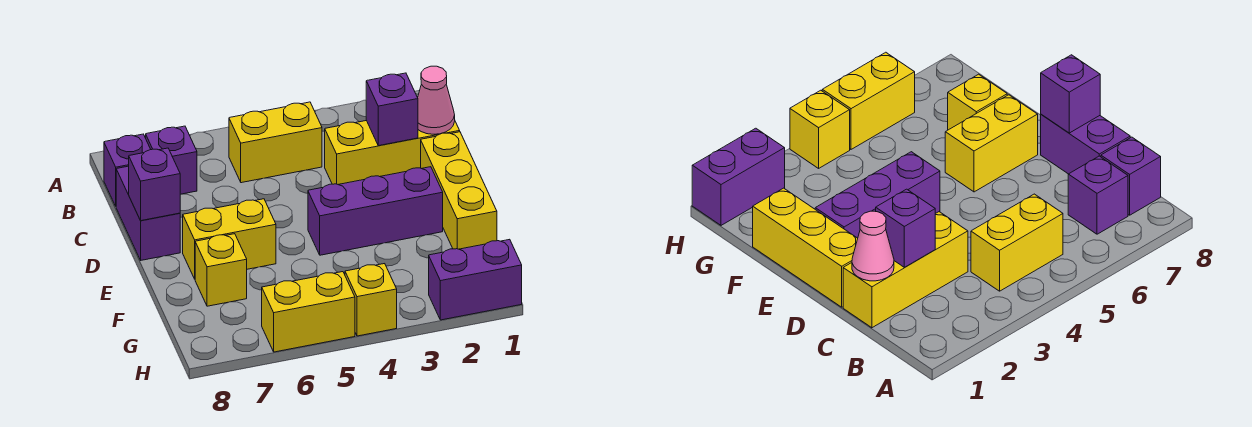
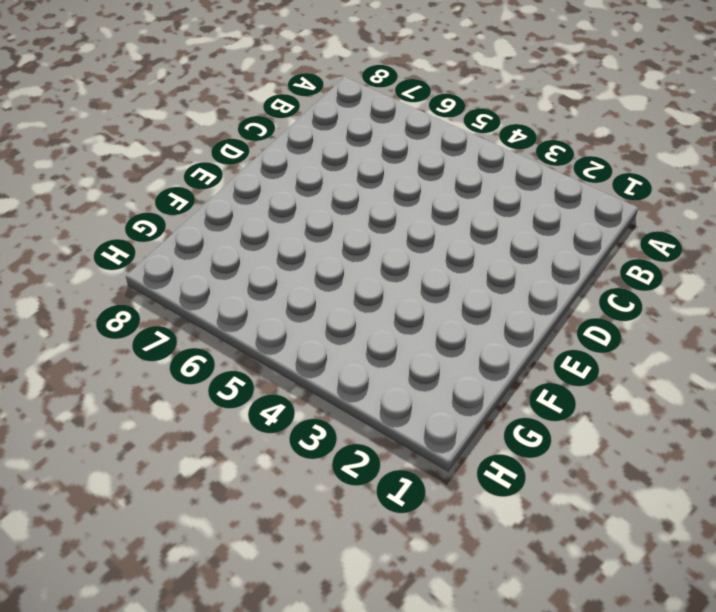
none -> yellow 1x2 brick [229,102,322,183]
none -> purple 1x1 brick [146,126,197,194]
none -> purple 1x1 brick [104,134,151,206]

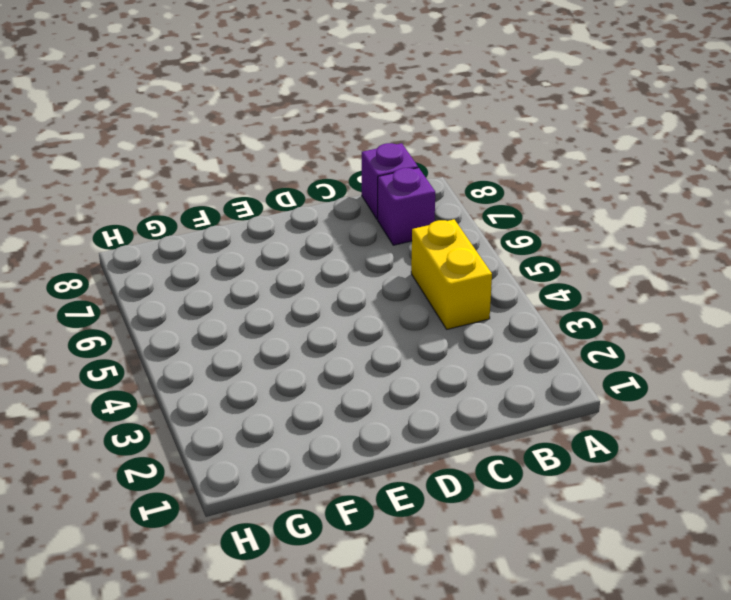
none -> yellow 1x3 brick [325,121,460,185]
none -> purple 1x2 brick [116,166,180,260]
none -> yellow 1x3 brick [421,132,497,249]

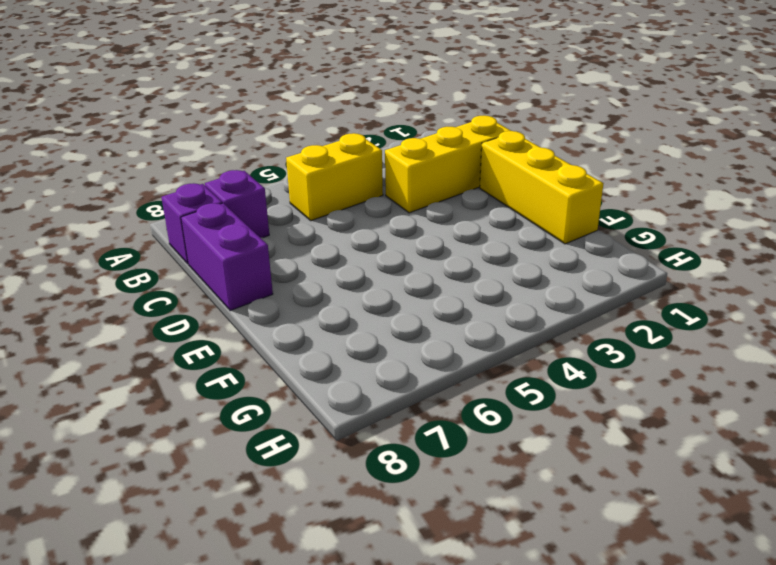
none -> purple 1x3 brick [308,167,443,255]
none -> yellow 1x2 brick [183,199,276,279]
none -> yellow 1x1 brick [195,234,247,306]

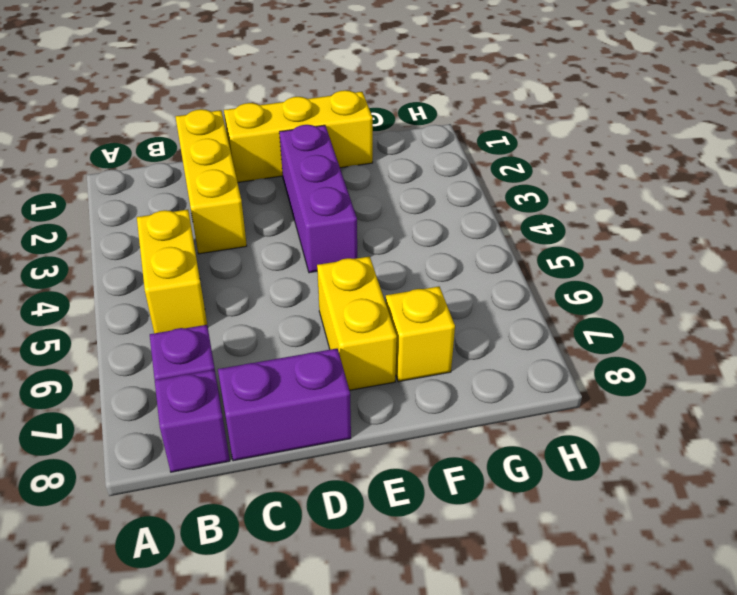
none -> purple 1x2 brick [429,239,522,320]
none -> yellow 1x1 brick [345,264,397,336]
none -> yellow 1x2 brick [262,272,355,352]

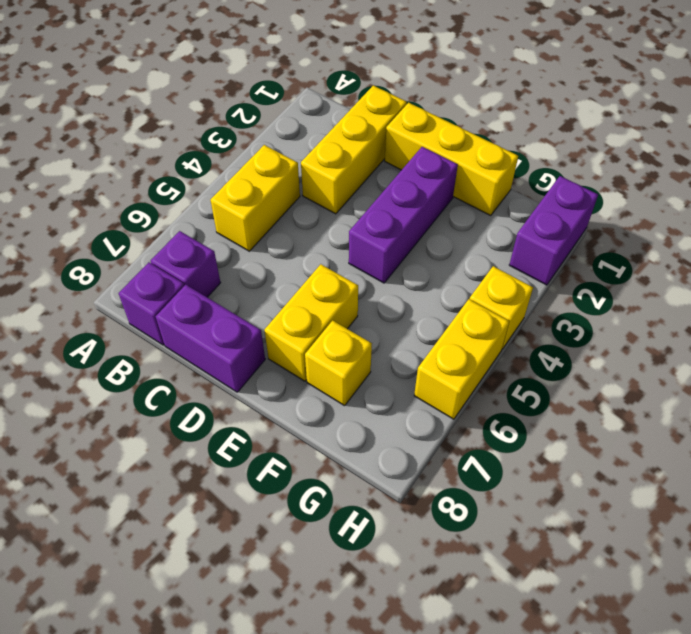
none -> pink 1x1 cone [418,66,455,134]
none -> purple 1x1 brick [366,73,418,146]
none -> purple 1x1 brick [129,148,180,221]

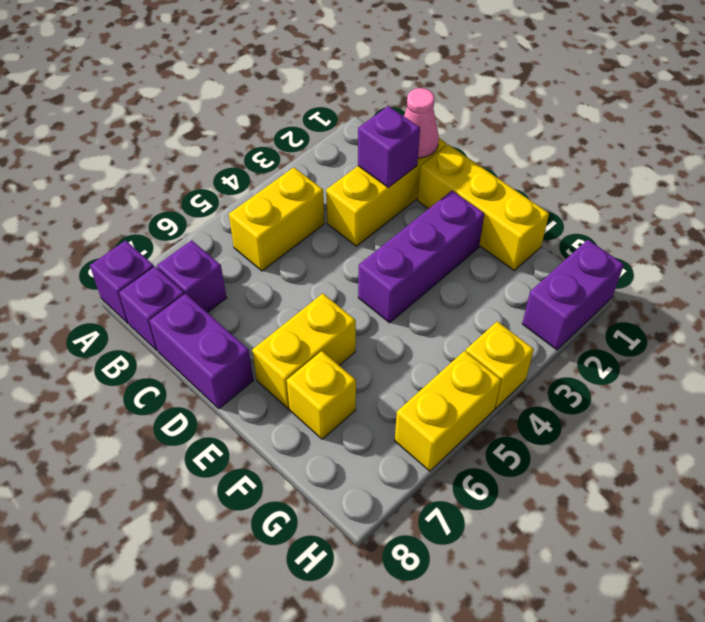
purple 1x1 brick [90,240,154,323] -> purple 1x1 brick moved to [129,148,180,221]

